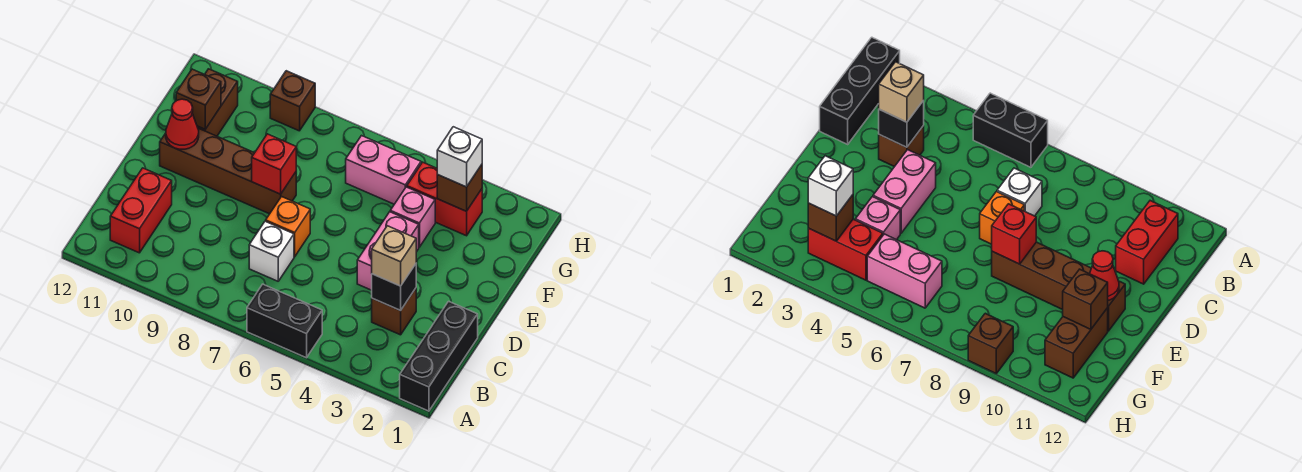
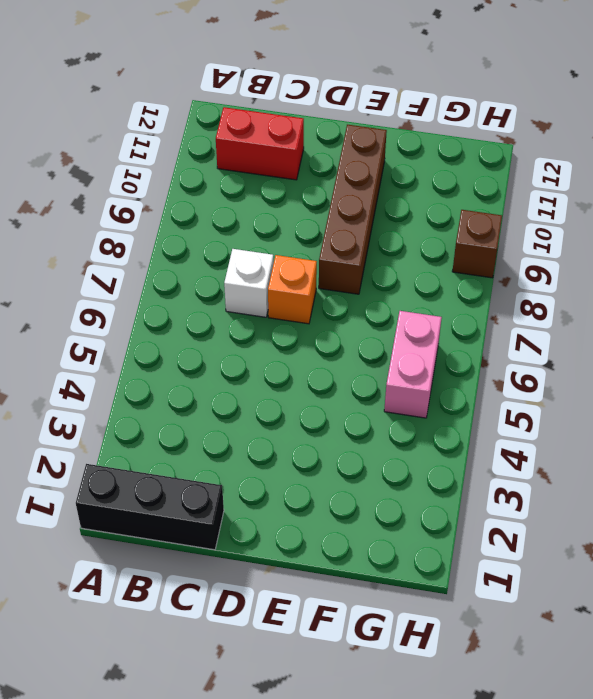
none -> black 1x2 brick [247,284,322,358]
none -> brown 1x1 brick [372,288,416,335]
none -> pink 1x2 brick [357,212,419,290]

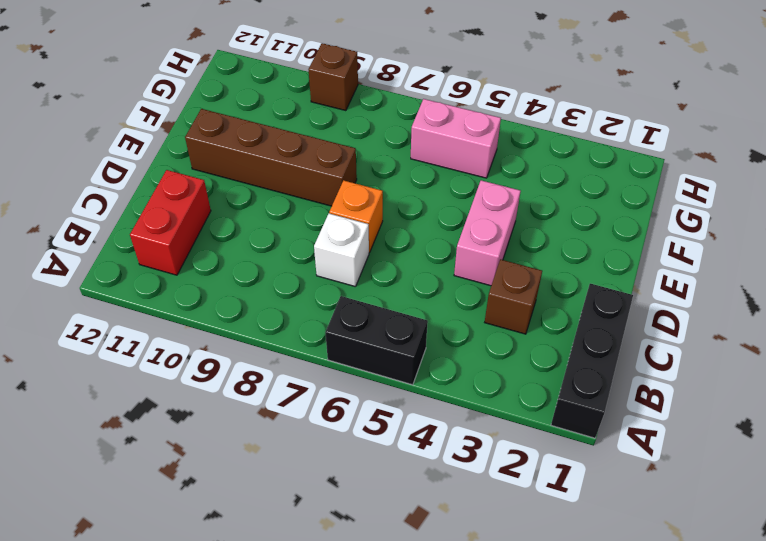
none -> pink 1x1 brick [390,187,435,247]
none -> brown 1x2 brick [197,69,238,136]
none -> red 1x2 brick [407,162,482,236]

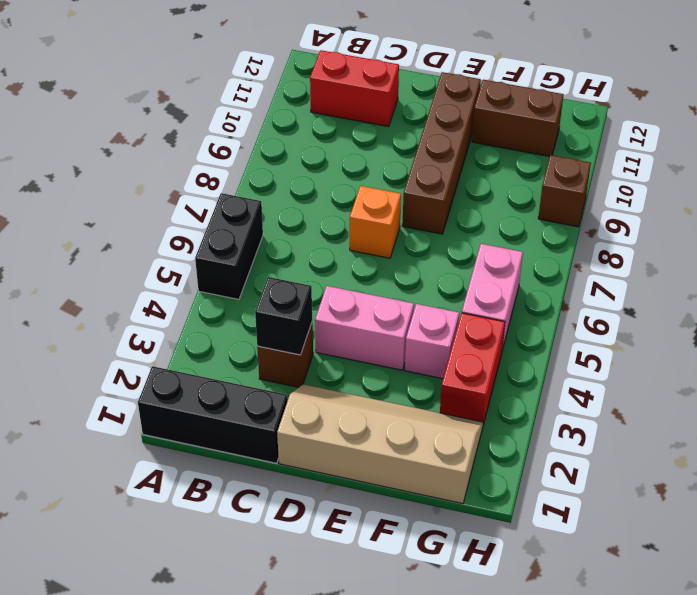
tan 2x4 slope [277,384,483,504] -> none
none -> white 1x1 brick [249,221,294,281]
none -> red 1x1 brick [252,134,296,194]
none -> red 1x1 cone [166,99,199,149]

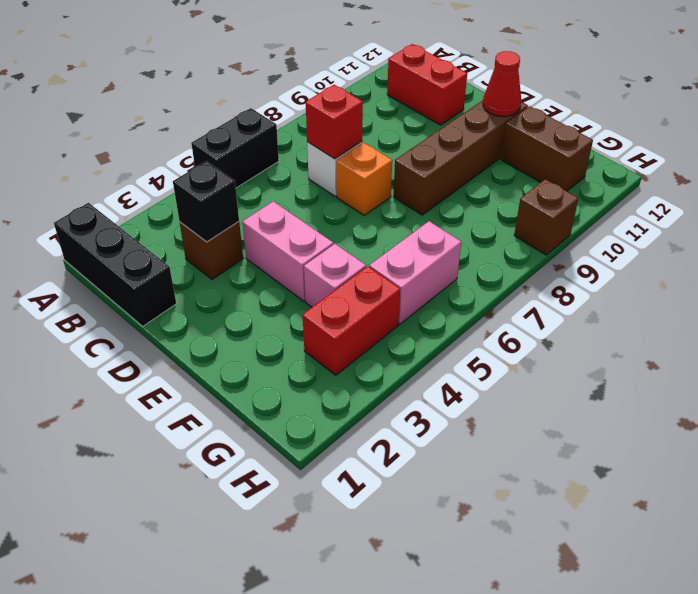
red 1x1 brick [306,85,363,159] -> red 1x1 brick moved to [252,134,296,194]
none -> brown 1x1 brick [176,69,221,129]
none -> brown 1x1 brick [437,165,482,211]
none -> tan 1x1 brick [372,226,416,286]

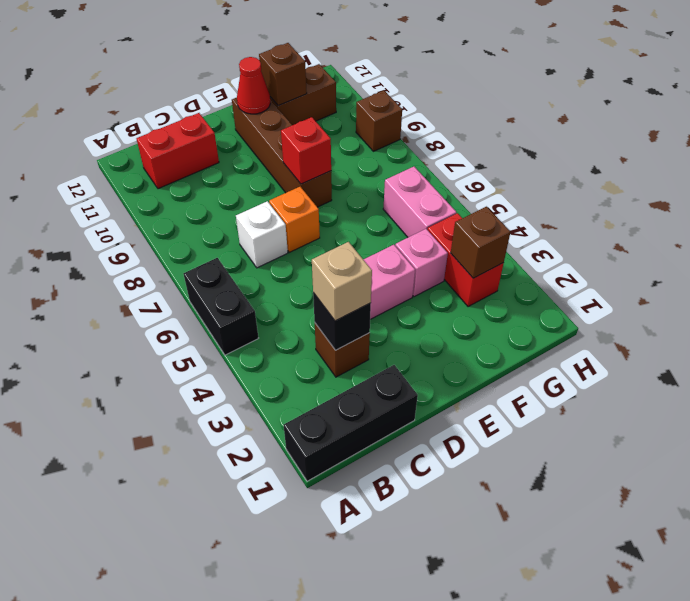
none -> white 1x1 brick [437,127,482,187]

